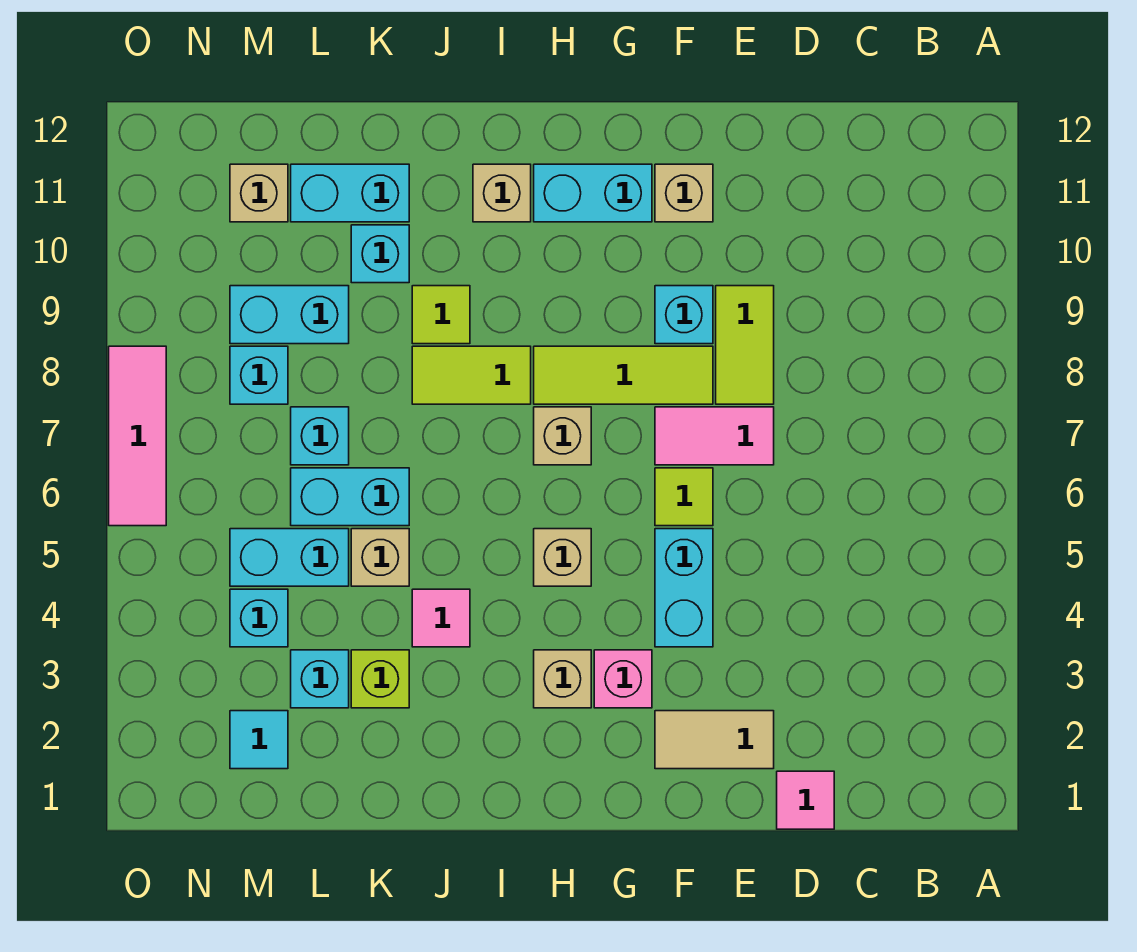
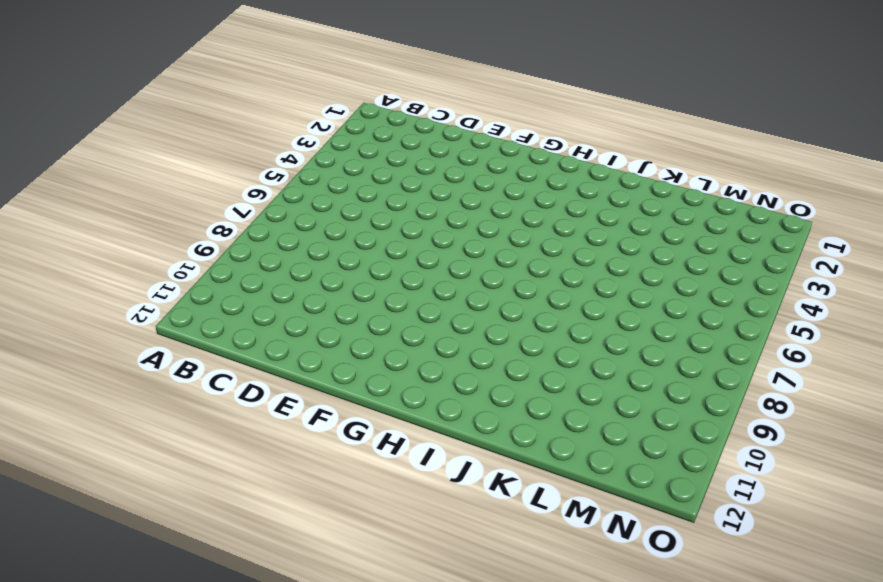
none -> pink 1x1 tile [777,771,834,829]
none -> tan 1x2 tile [655,711,774,769]
none -> pink 1x2 tile [655,407,774,465]
none -> lime 1x2 tile [716,286,774,404]

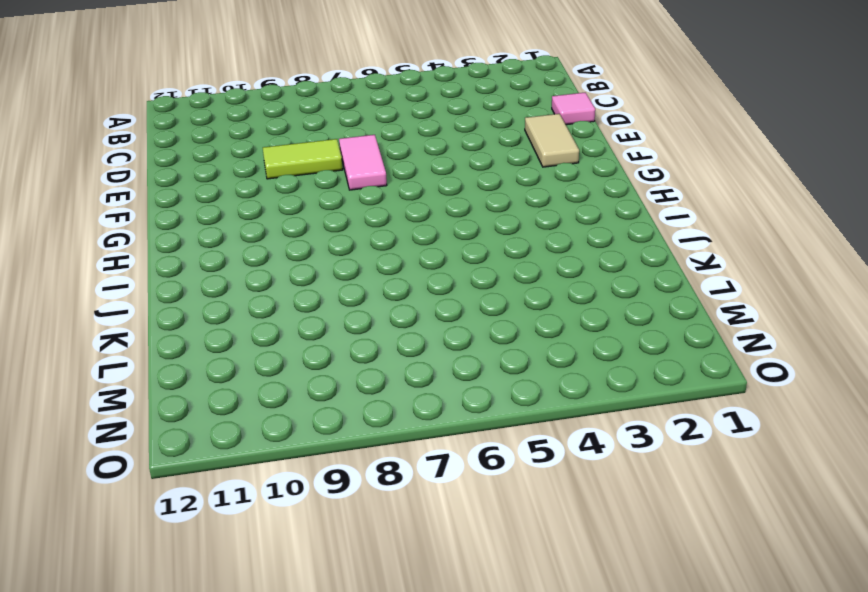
none -> cyan 1x2 brick [655,529,713,647]
none -> lime 1x1 tile [655,468,713,526]
none -> lime 1x3 tile [534,346,713,404]
none -> cyan 1x1 brick [655,286,713,344]

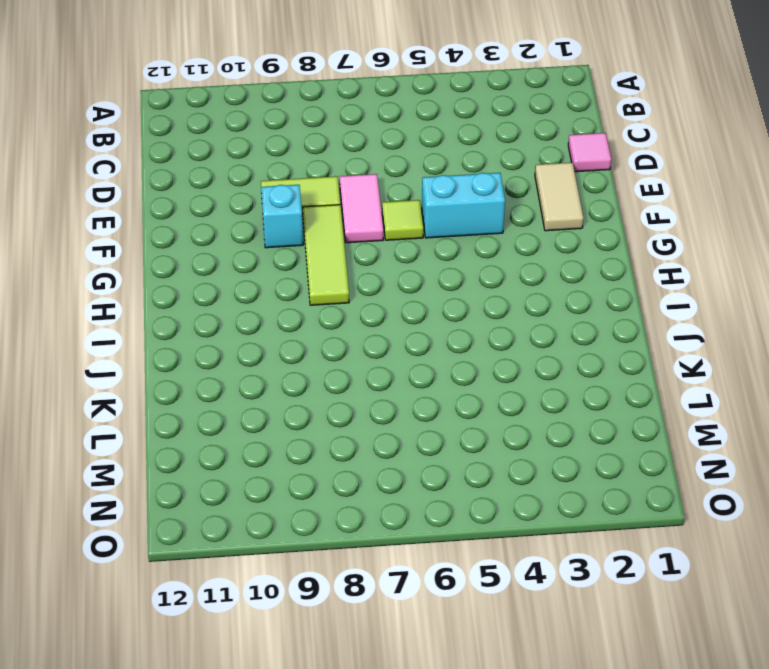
none -> tan 1x1 brick [655,164,713,222]
none -> pink 1x1 brick [594,650,652,708]
none -> cyan 1x2 brick [534,164,652,222]
none -> tan 1x1 brick [534,650,591,708]

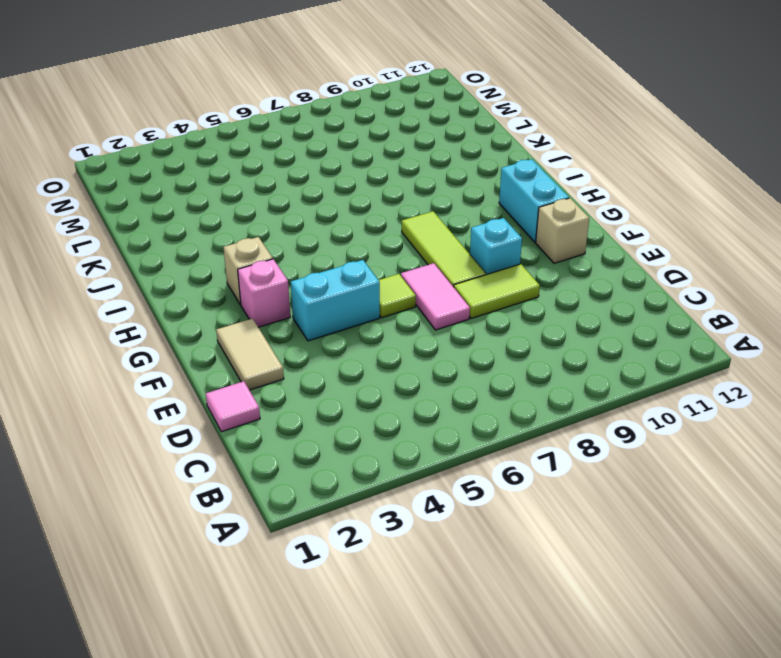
none -> tan 1x1 brick [534,529,591,586]
none -> tan 1x1 brick [534,407,591,465]
none -> lime 1x2 tile [412,346,531,404]
none -> tan 1x1 brick [473,164,531,222]

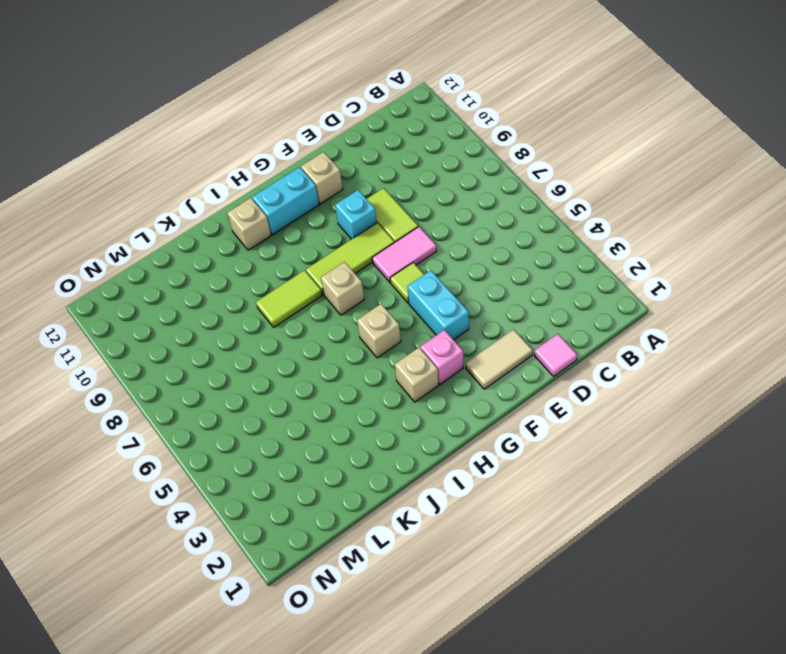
none -> pink 1x1 tile [412,589,470,647]
none -> lime 1x1 tile [412,286,470,344]
none -> lime 1x1 brick [351,650,409,708]
none -> tan 1x1 brick [351,529,409,586]

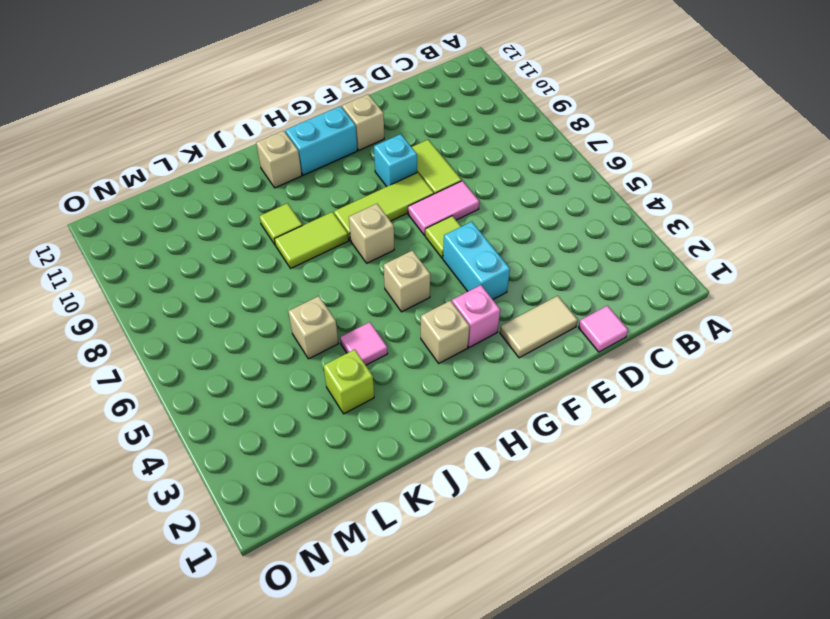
none -> cyan 1x2 brick [291,468,409,526]
none -> cyan 1x1 brick [351,225,409,283]
none -> cyan 1x2 brick [291,164,409,222]
none -> cyan 1x1 brick [291,650,349,708]

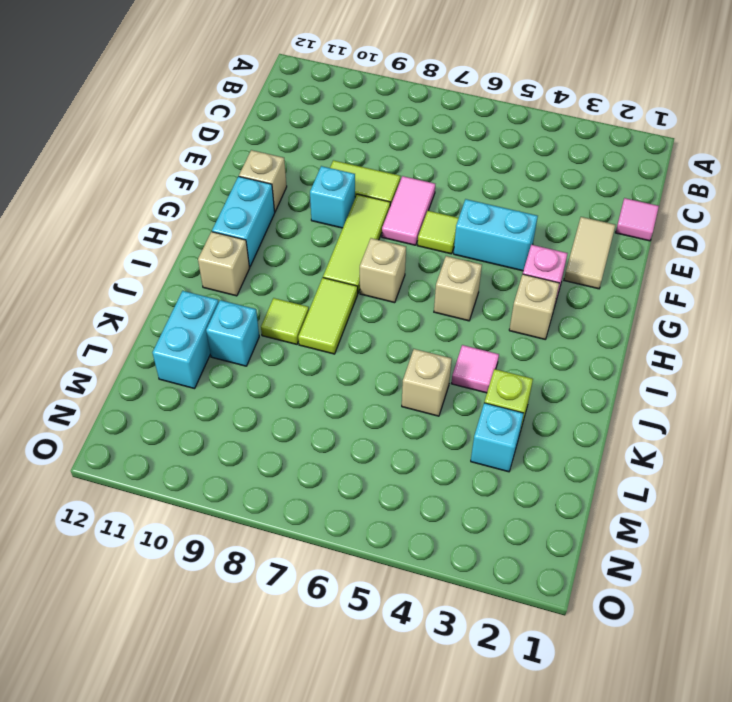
none -> cyan 1x2 brick [291,468,409,526]
none -> cyan 1x2 brick [230,529,349,586]
none -> cyan 1x1 brick [291,407,349,465]
none -> cyan 1x2 brick [230,286,349,344]

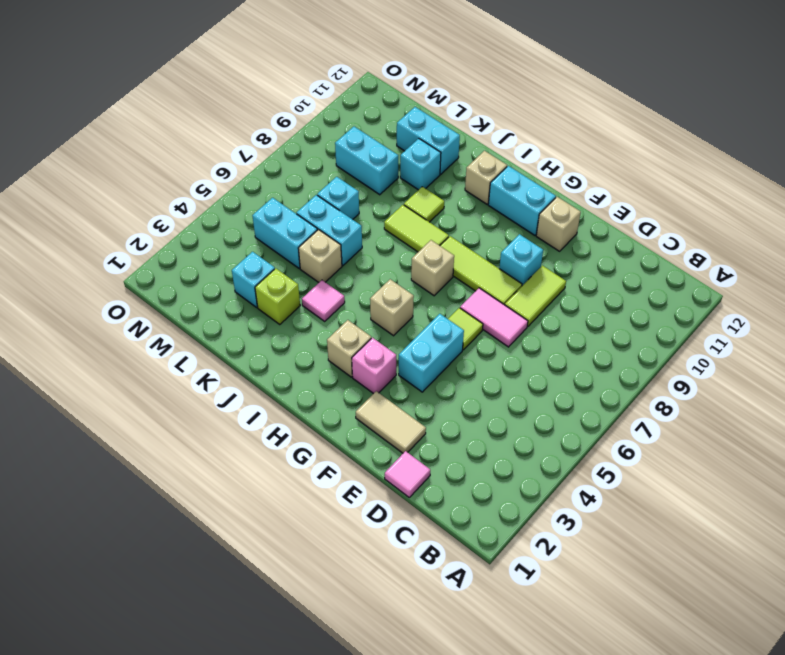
none -> cyan 1x1 tile [230,711,288,769]
none -> cyan 1x1 brick [230,589,288,647]
none -> cyan 1x1 brick [230,346,288,404]
none -> tan 1x1 brick [230,164,288,222]

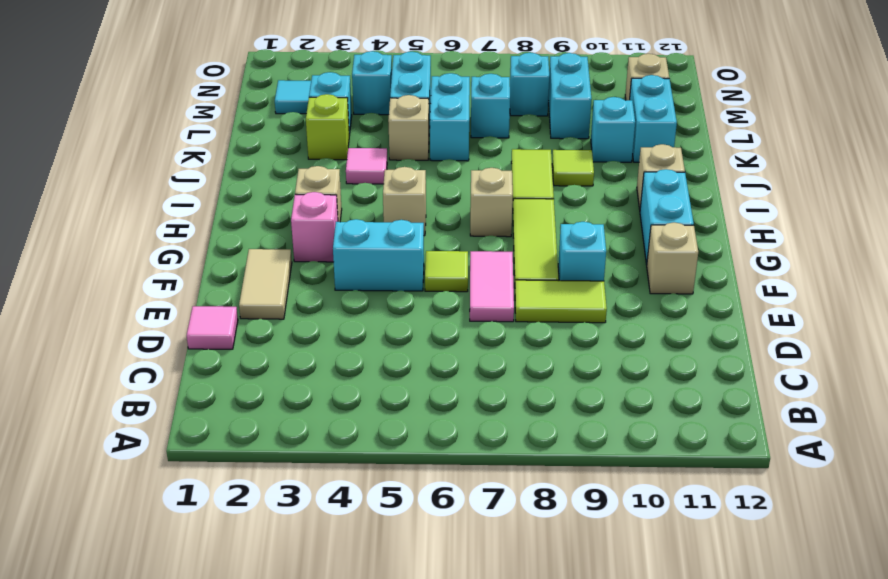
none -> pink 1x3 tile [109,346,166,526]

